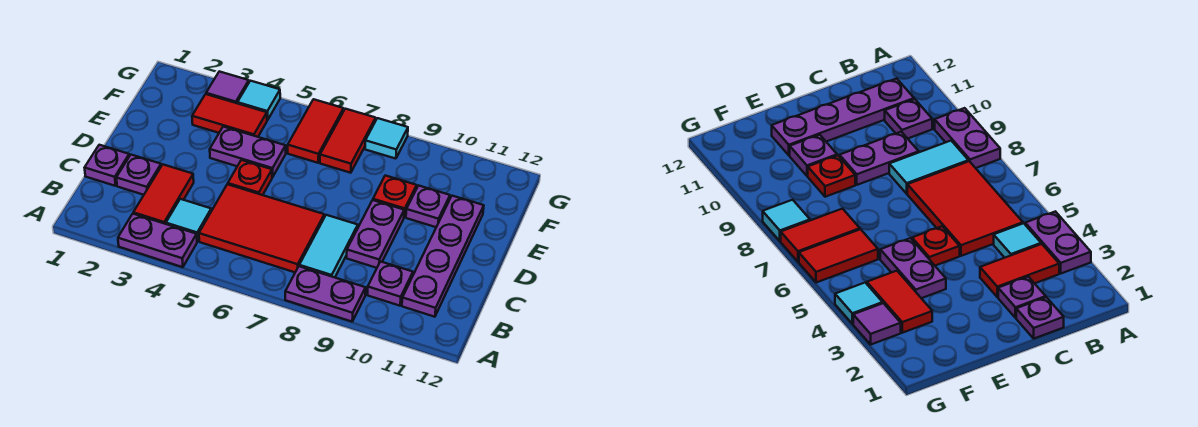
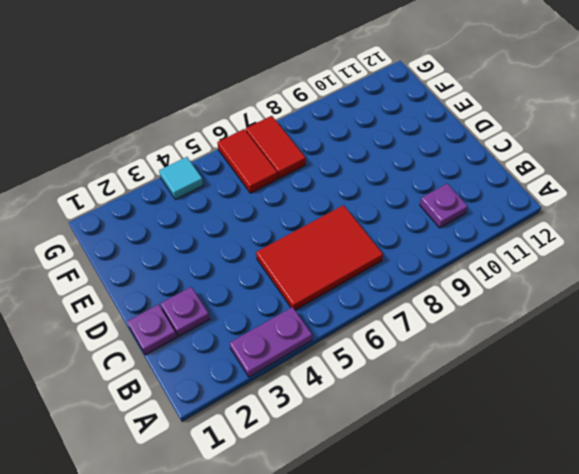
none -> purple 1x2 plate [285,266,365,322]
none -> red 1x2 tile [133,165,194,224]
none -> cyan 1x1 tile [166,199,211,241]

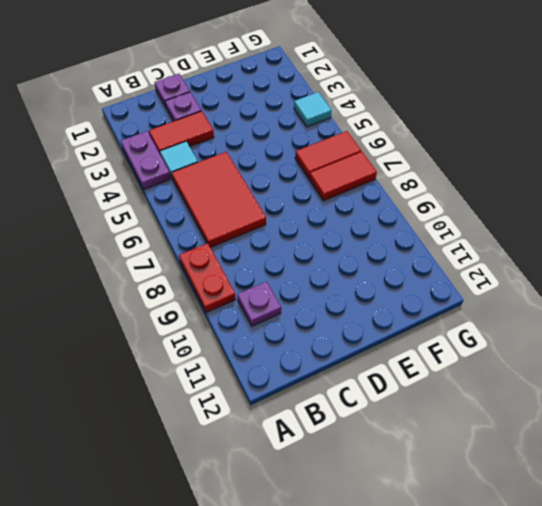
red 1x2 plate [179,243,236,313] -> purple 1x2 plate [285,266,365,322]
none -> cyan 1x2 tile [299,215,358,277]
none -> purple 1x4 plate [402,196,484,317]
none -> purple 1x2 plate [347,200,404,268]

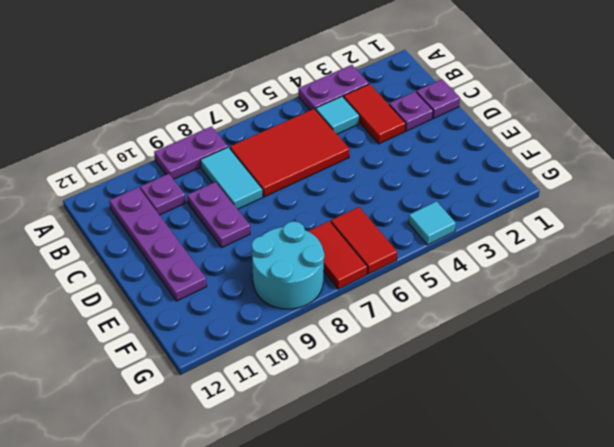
cyan 2x2 round brick [252,221,324,309] -> cyan 1x1 tile [365,118,408,159]
none -> red 1x1 plate [228,160,272,195]
none -> purple 1x2 plate [210,127,286,177]
none -> red 1x1 plate [373,176,417,217]

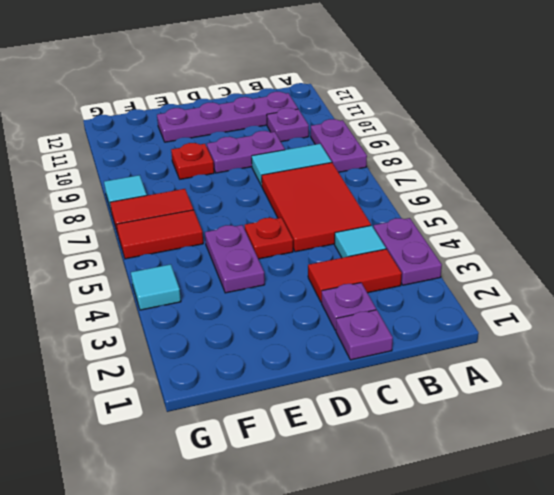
none -> purple 1x1 plate [406,186,450,227]
none -> red 1x2 tile [192,94,267,137]
none -> purple 1x1 tile [206,71,249,103]

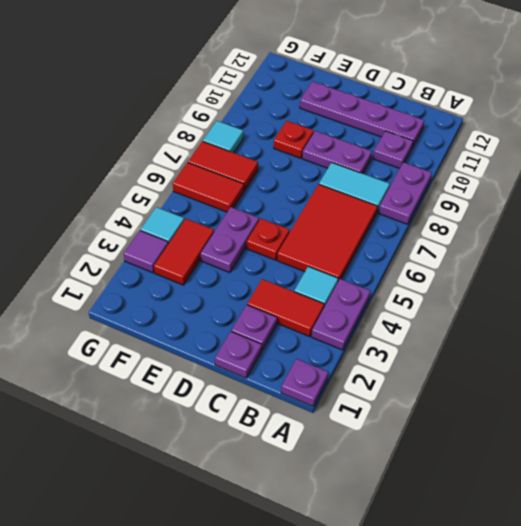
purple 1x1 plate [281,359,328,406] -> purple 1x1 plate moved to [406,186,450,227]

